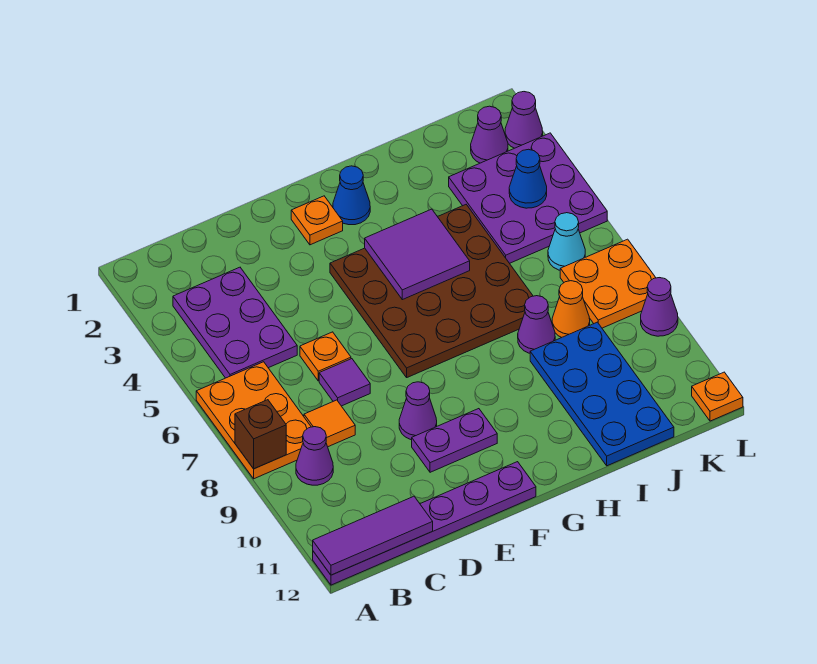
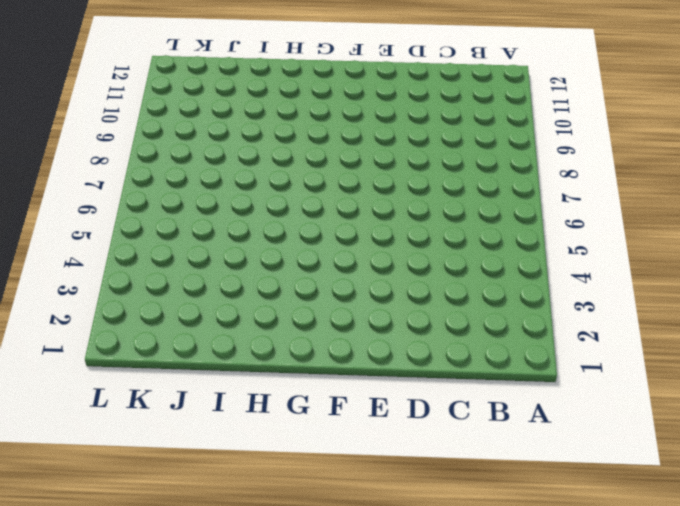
none -> orange 2x3 plate [196,362,311,479]
none -> purple 1x6 plate [313,462,536,585]
none -> purple 2x3 plate [173,267,297,378]

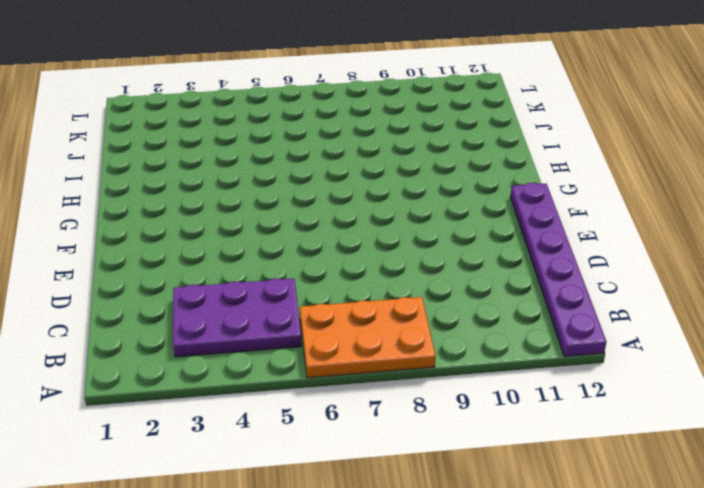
none -> purple 1x1 cone [296,427,333,485]
none -> orange 1x1 tile [304,400,355,447]
none -> orange 1x1 plate [300,332,351,381]

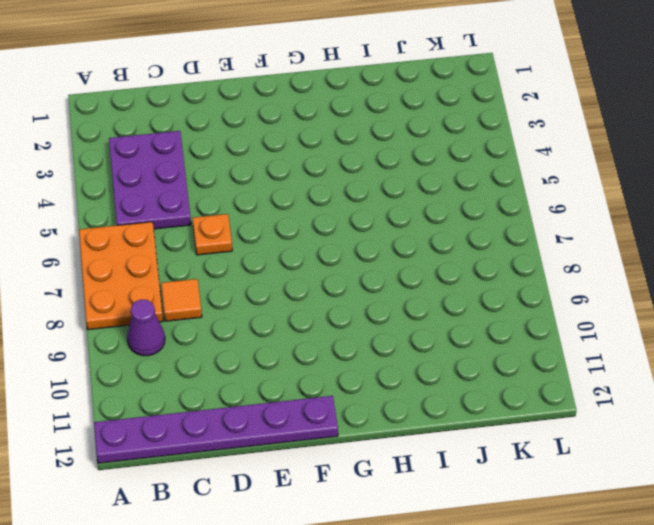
none -> purple 1x1 tile [319,359,370,406]
none -> purple 1x1 cone [399,382,437,440]
none -> purple 1x2 plate [412,409,497,472]

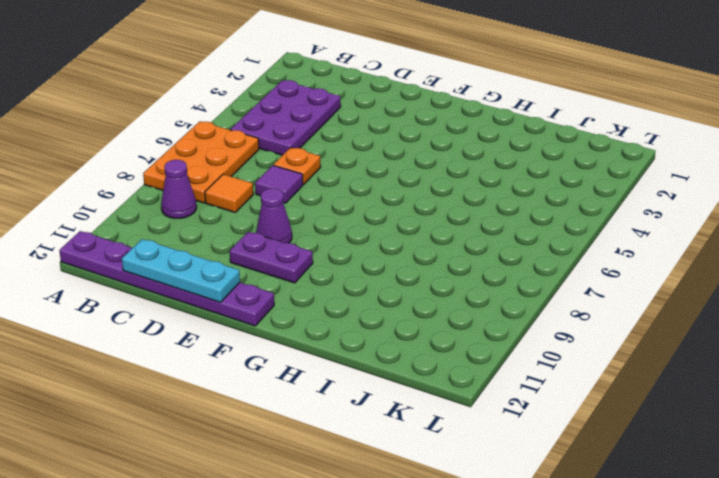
cyan 1x3 plate [122,239,240,302] -> purple 1x3 tile [313,496,433,575]
none -> orange 1x1 plate [291,196,343,245]
none -> brown 4x4 plate [330,205,533,377]
none -> blue 1x1 cone [333,166,370,225]

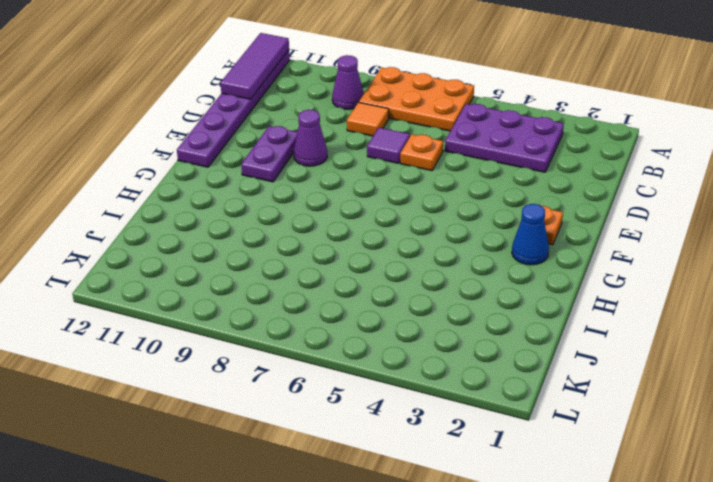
none -> brown 4x4 plate [330,205,533,377]
none -> purple 1x1 cone [518,296,555,353]
none -> blue 2x4 plate [530,322,674,466]

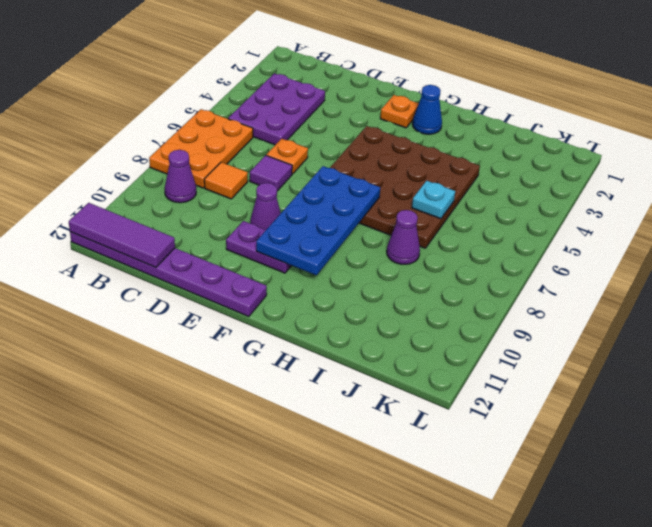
blue 2x4 plate [256,166,380,275] -> blue 2x4 plate moved to [530,322,674,466]
cyan 1x1 plate [412,181,455,219] -> none
none -> purple 3x3 plate [449,133,607,263]
none -> orange 1x1 cone [552,281,590,338]
none -> purple 1x1 cone [471,106,508,163]

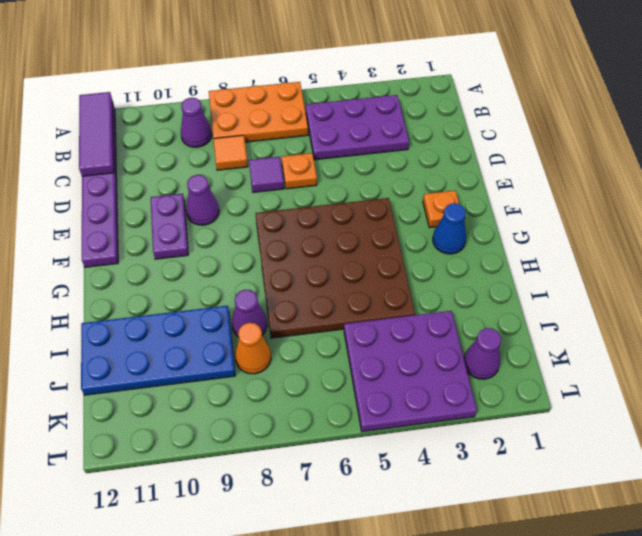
none -> cyan 1x1 cone [548,213,585,270]
none -> orange 2x2 plate [560,239,656,328]
none -> purple 1x1 cone [505,92,543,148]

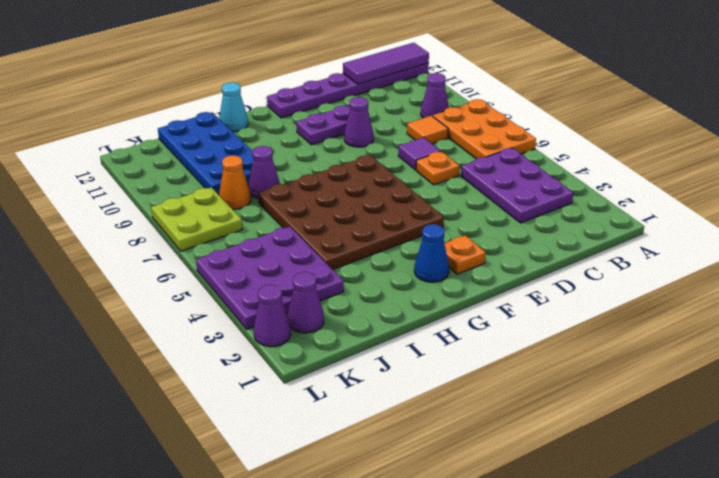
cyan 1x1 cone [219,82,248,132] -> cyan 1x1 cone moved to [548,213,585,270]
lime 2x2 plate [151,187,242,251] -> orange 2x2 plate [560,239,656,328]
none -> purple 1x1 cone [641,278,678,336]
none -> orange 1x1 plate [692,372,743,421]
none -> brown 1x1 brick [235,400,286,469]

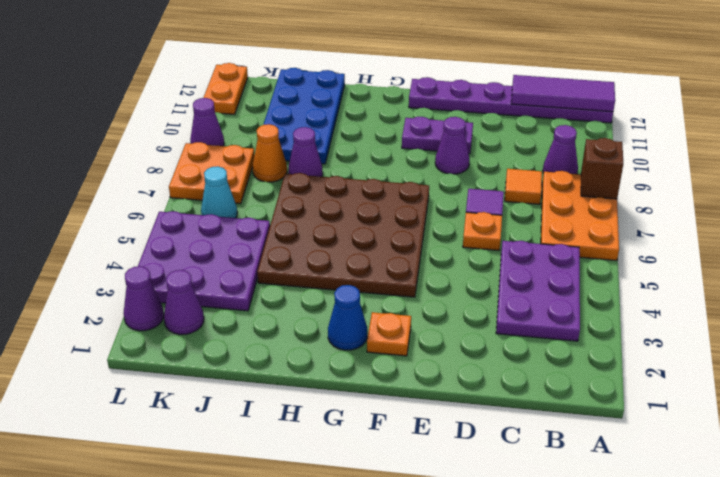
orange 1x2 plate [203,63,248,114] -> orange 1x1 plate [692,372,743,421]
none -> purple 2x2 tile [365,209,470,300]
none -> blue 1x1 cone [509,149,547,208]

